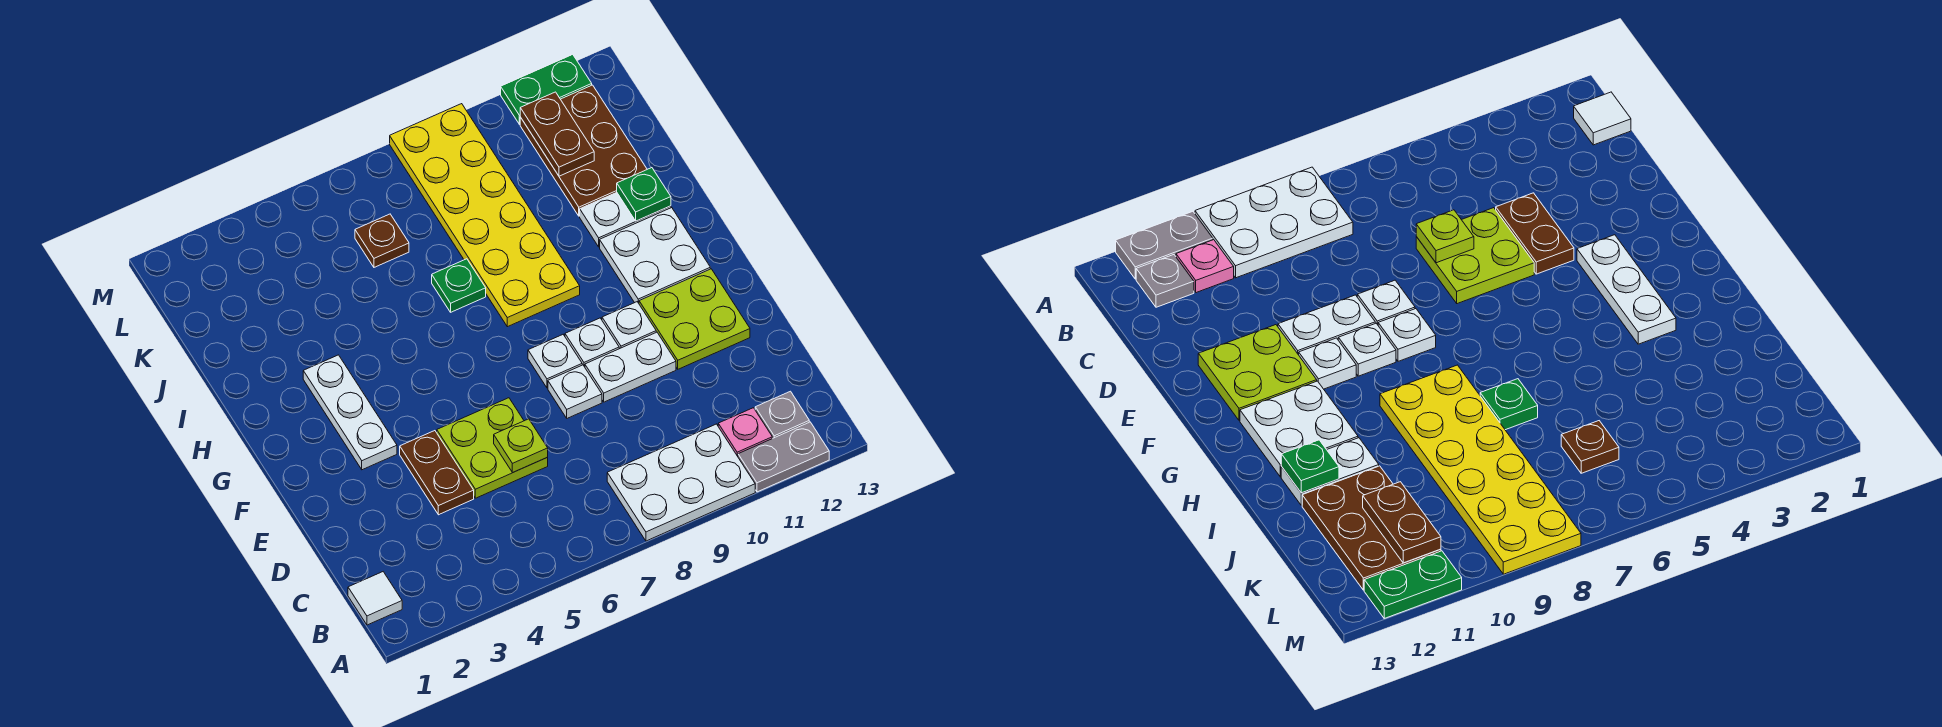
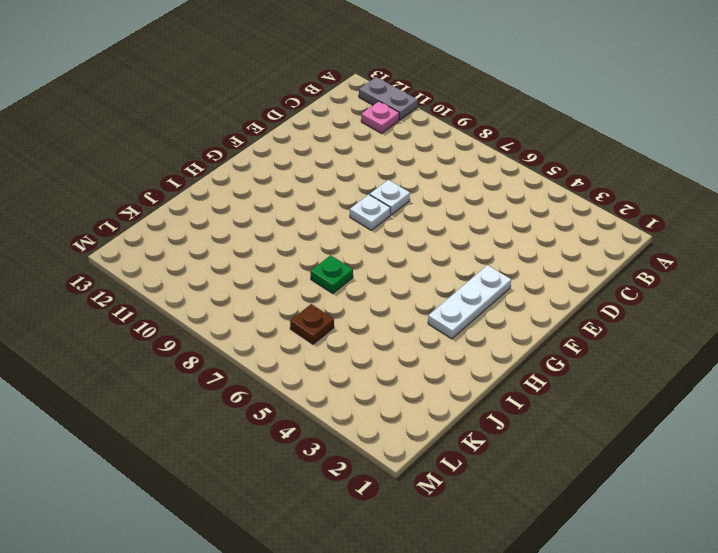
none -> white 2x3 plate [607,424,755,541]
none -> white 1x1 tile [348,572,402,625]
none -> grey 1x1 plate [755,391,809,438]

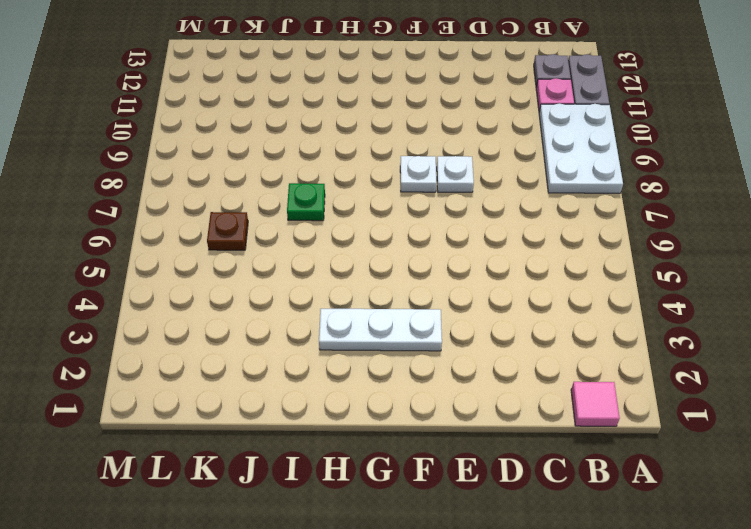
pink 1x1 tile [571,382,620,426] -> white 1x1 tile [348,572,402,625]
none -> brown 1x2 plate [400,431,474,515]
none -> lime 2x2 plate [437,398,548,498]
none -> white 1x2 plate [585,332,676,402]

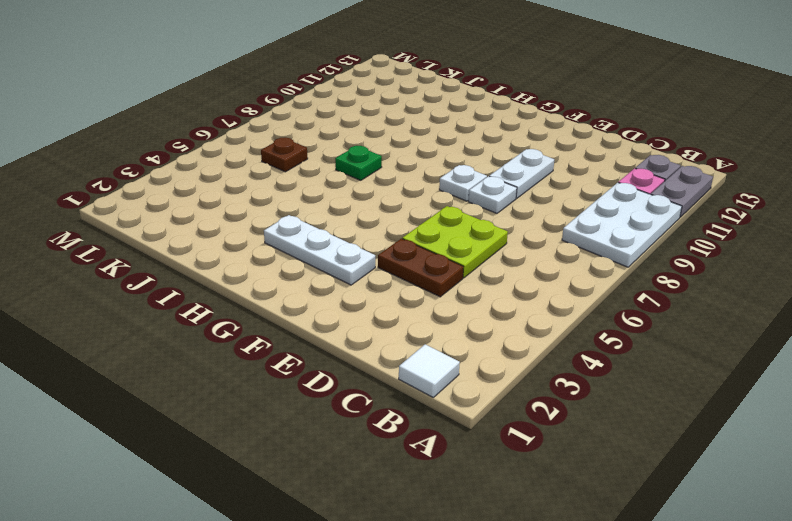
none -> lime 2x2 plate [639,269,750,369]
none -> white 1x1 plate [565,318,619,367]
none -> white 1x1 plate [602,302,656,349]

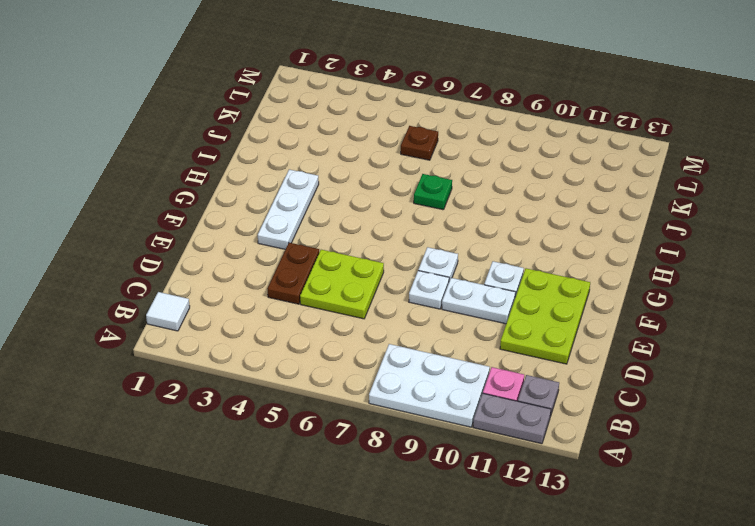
lime 2x3 plate [500,268,590,364] -> lime 2x2 plate [639,269,750,369]
none -> white 1x1 plate [565,318,619,367]
none -> white 2x2 plate [600,208,710,303]
none -> yellow 2x6 plate [390,104,580,327]

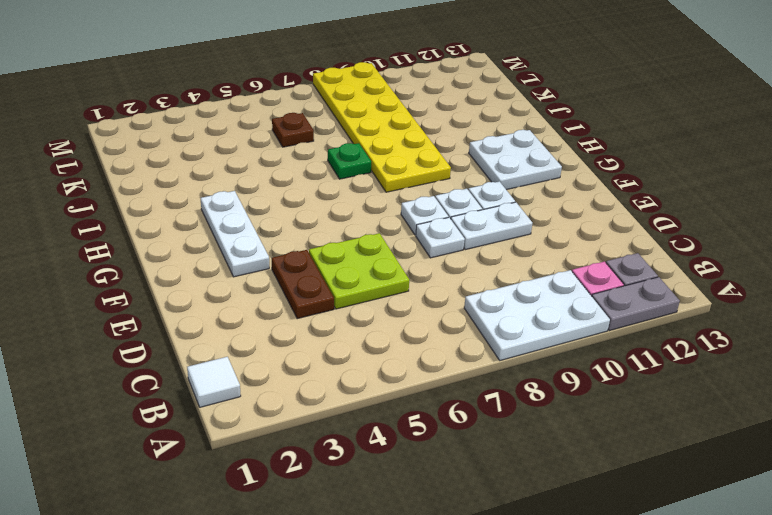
none -> lime 2x2 plate [639,269,750,369]
none -> white 1x2 plate [580,193,671,247]
none -> brown 2x3 plate [520,85,647,216]

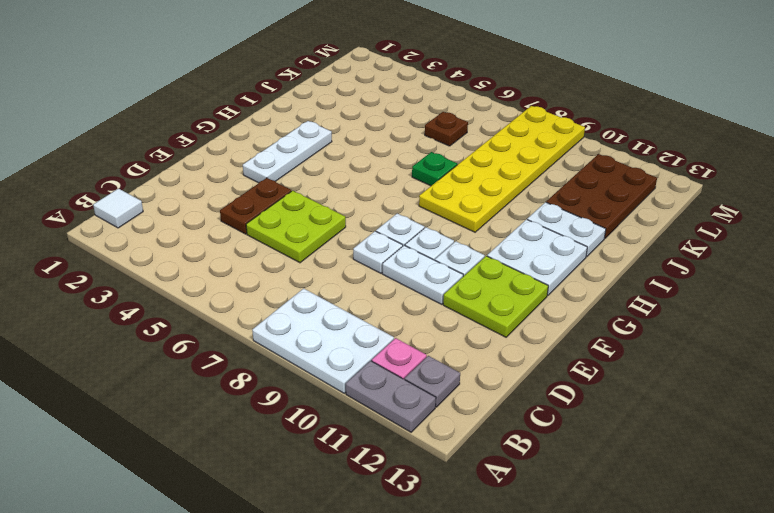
none -> green 1x2 plate [501,54,592,124]
none -> lime 1x1 plate [494,419,548,473]
none -> green 1x1 plate [617,168,671,221]

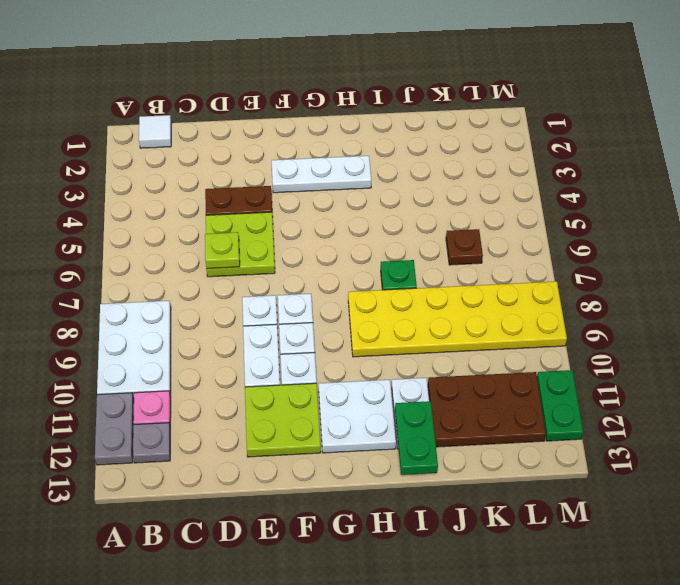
green 1x2 plate [395,401,438,475] -> green 1x1 plate [617,168,671,221]
none -> brown 1x2 plate [520,92,594,176]

